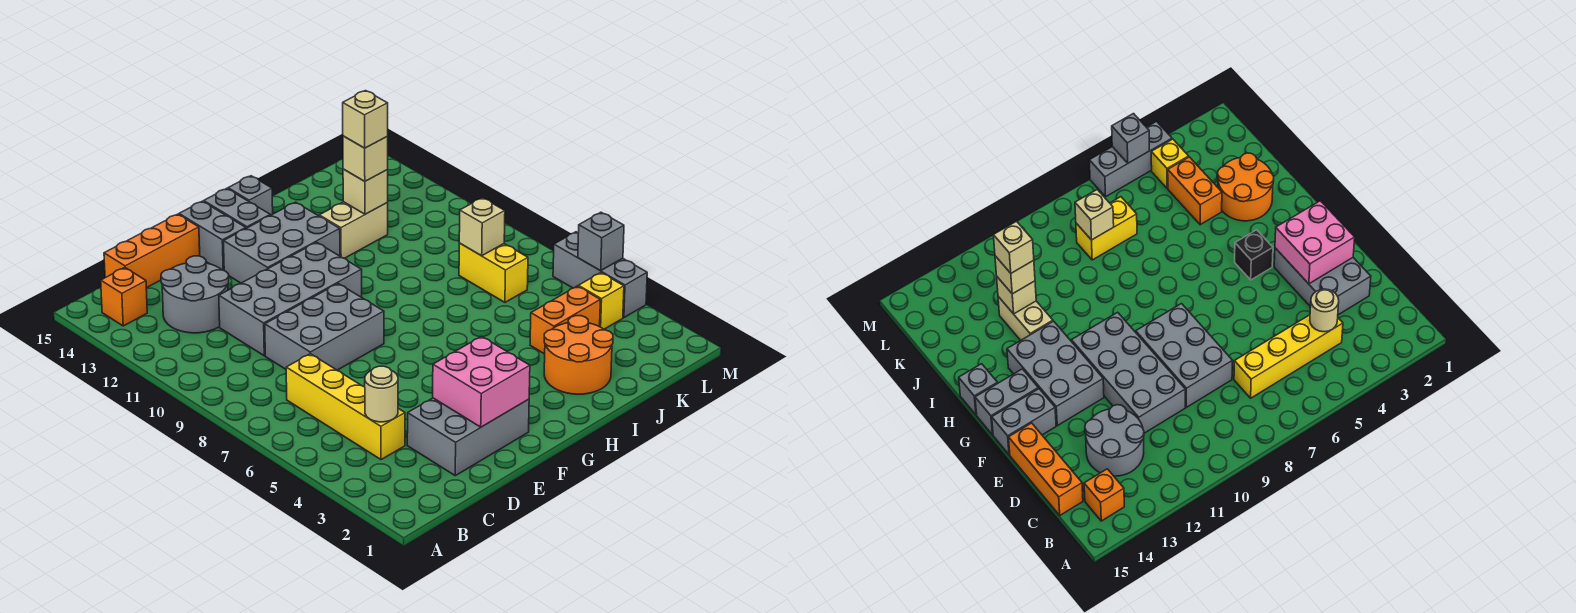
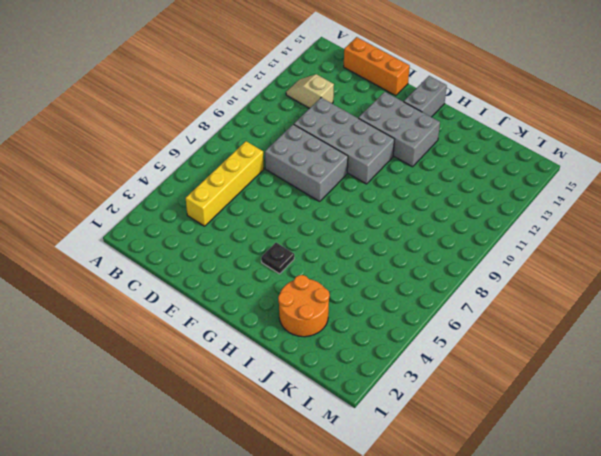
tan 1x2 slope [286,74,334,108] -> grey 2x2 round brick [161,256,229,333]
black 1x1 plate [261,243,294,274] -> black 1x1 brick [1235,230,1273,280]
none -> orange 1x1 brick [101,268,147,326]
none -> grey 2x3 brick [407,398,529,476]
none -> grey 1x2 brick [179,201,246,271]

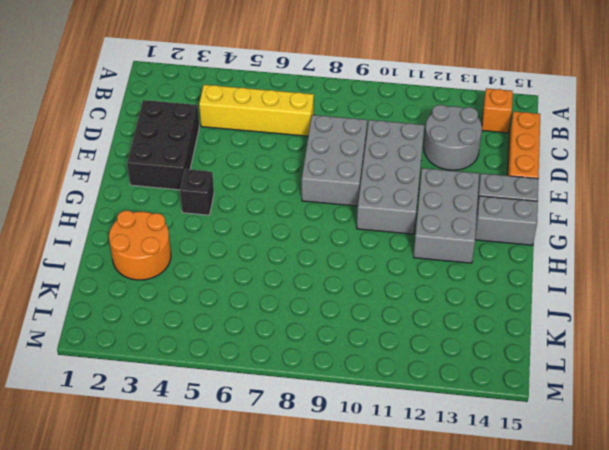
black 2x3 brick [127,100,199,190] -> grey 2x3 brick [407,398,529,476]
none -> grey 1x1 brick [228,176,273,215]
none -> tan 1x2 brick [319,202,388,258]
none -> orange 1x2 brick [530,286,600,354]

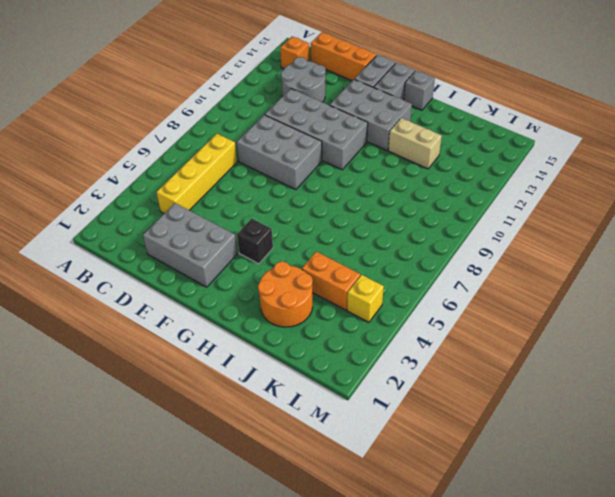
none -> yellow 1x2 brick [459,243,528,302]
none -> grey 1x3 brick [553,232,647,318]
none -> tan 1x1 round brick [365,366,398,422]

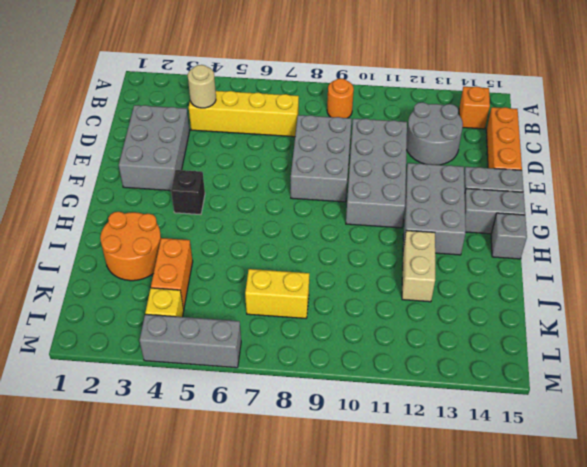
orange 1x1 round brick [327,78,354,118] -> none
none -> pink 2x2 brick [433,336,530,427]
none -> tan 1x1 brick [343,169,388,214]
none -> tan 1x1 brick [459,198,505,256]

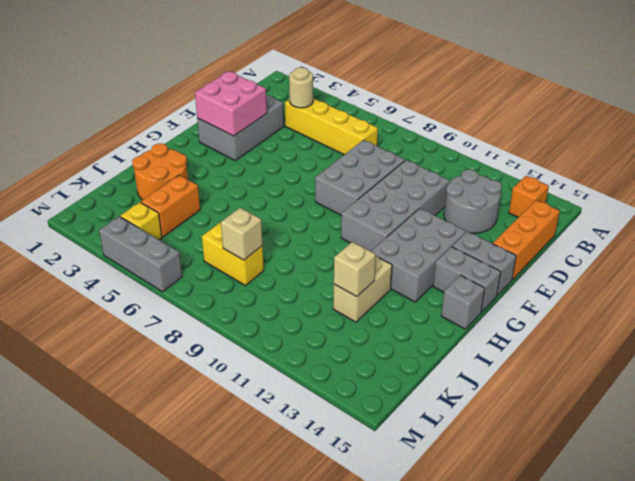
none -> black 1x1 brick [1235,230,1273,280]
none -> grey 1x1 brick [578,212,624,271]
none -> tan 1x1 brick [343,136,388,181]

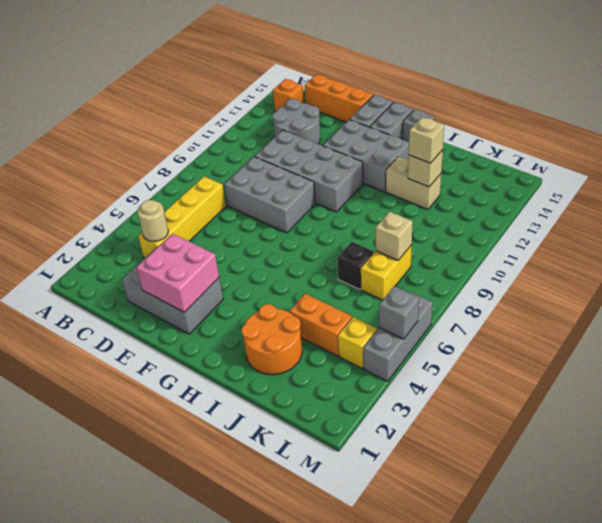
black 1x1 brick [337,242,374,289] -> black 1x1 brick moved to [1235,230,1273,280]
none -> tan 1x1 brick [343,91,388,148]

